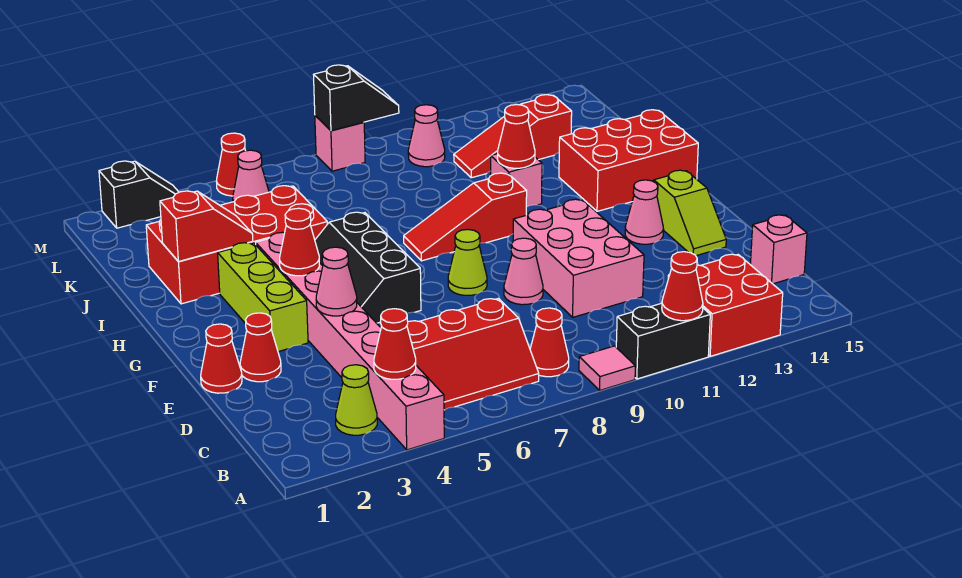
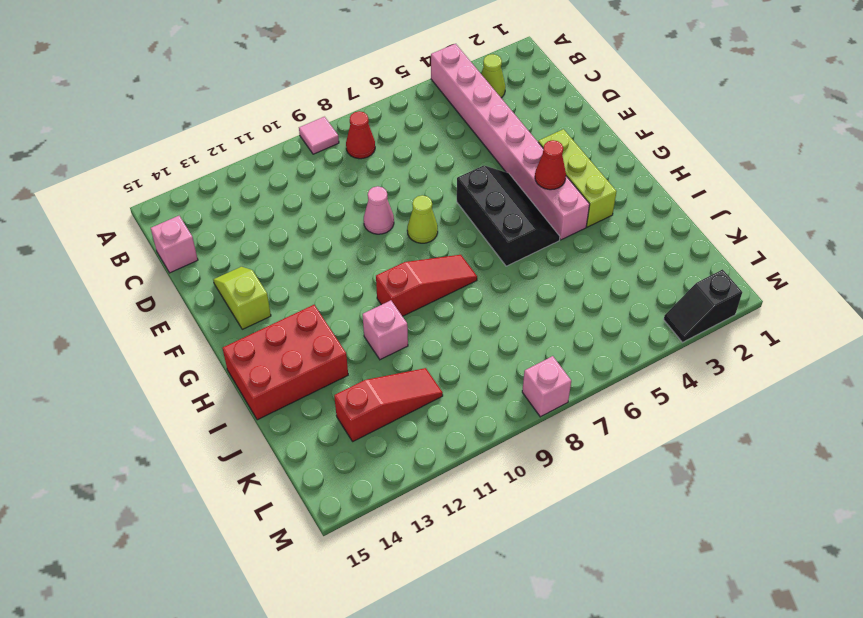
none -> black 1x2 brick [616,303,710,379]
none -> red 2x2 brick [668,254,783,356]
none -> red 2x3 slope [407,298,539,410]
none -> pink 2x3 brick [513,199,644,317]

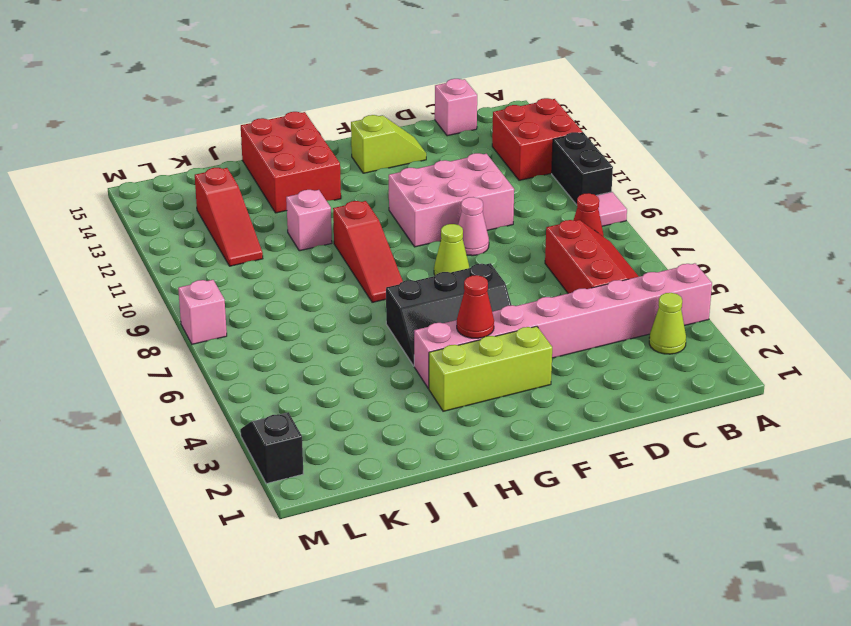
none -> red 1x1 cone [201,324,242,393]
none -> red 1x1 cone [240,313,281,382]
none -> pink 1x1 cone [625,180,663,244]
none -> red 2x4 brick [146,186,327,304]

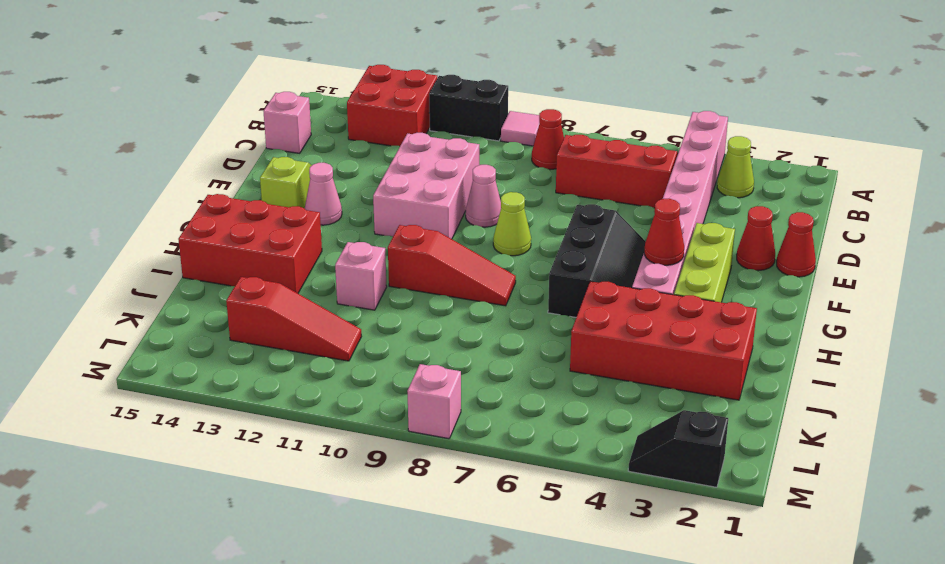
none -> pink 1x1 cone [233,150,269,202]
none -> pink 1x1 cone [408,105,445,167]
none -> red 1x1 cone [216,133,245,196]
none -> red 1x1 cone [662,252,703,321]

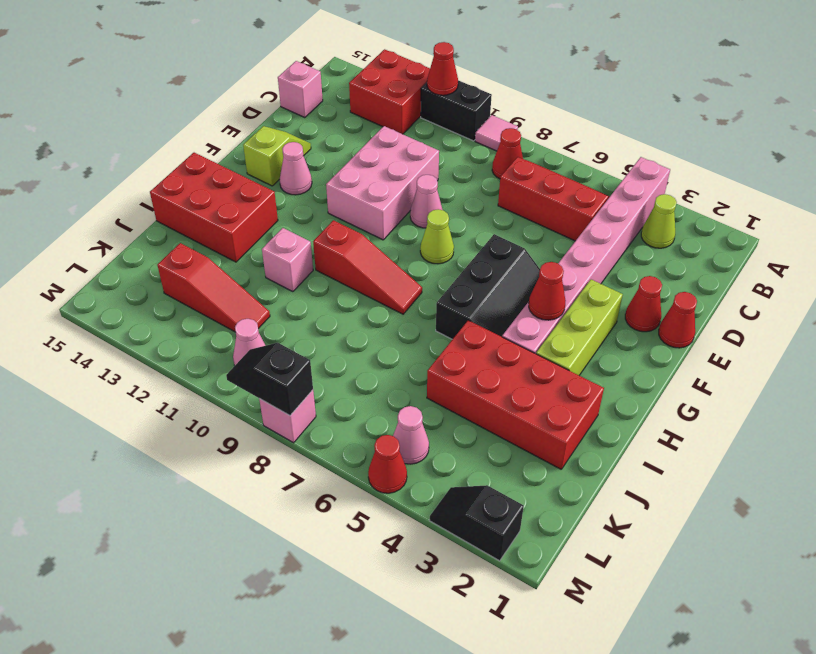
none -> red 1x1 cone [374,309,416,379]
none -> pink 1x1 cone [316,247,357,316]
none -> red 1x2 slope [160,191,253,262]
none -> red 1x1 cone [498,105,535,168]

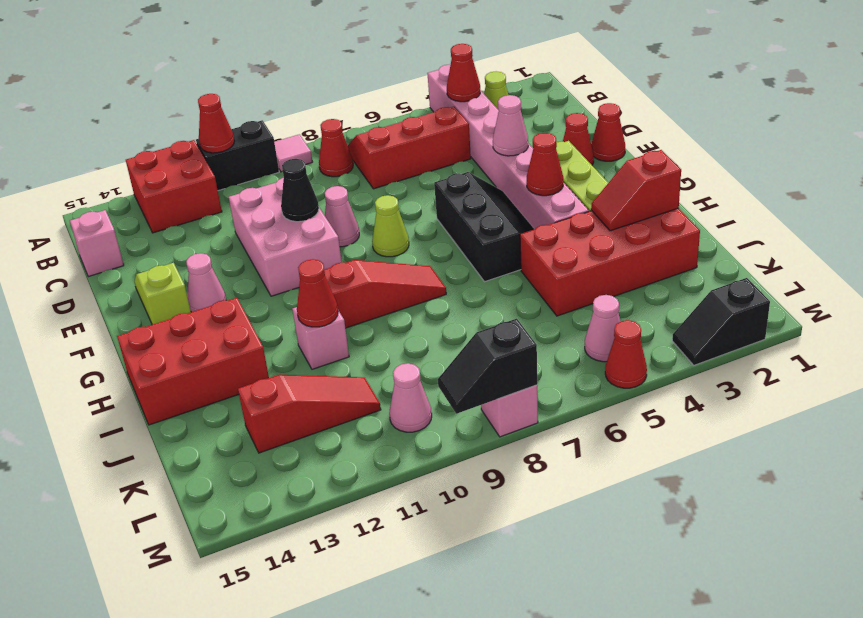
black 1x1 cone [281,159,319,222] -> none

